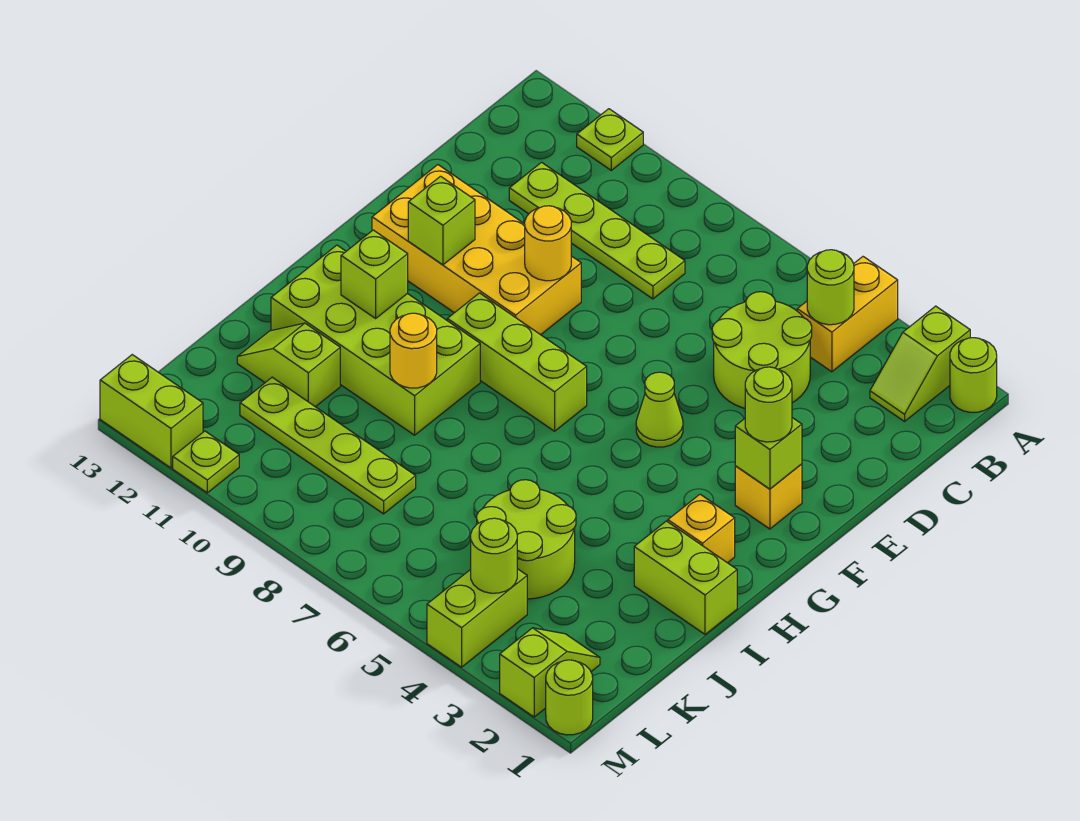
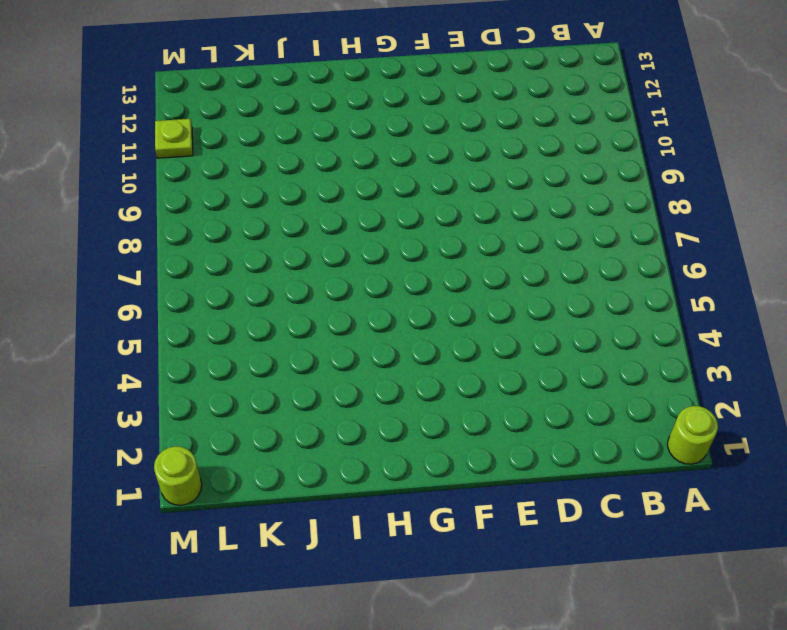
none -> lime 1x2 slope [870,306,970,422]
none -> yellow 1x2 brick [797,257,898,372]
none -> lime 1x1 plate [577,109,643,170]

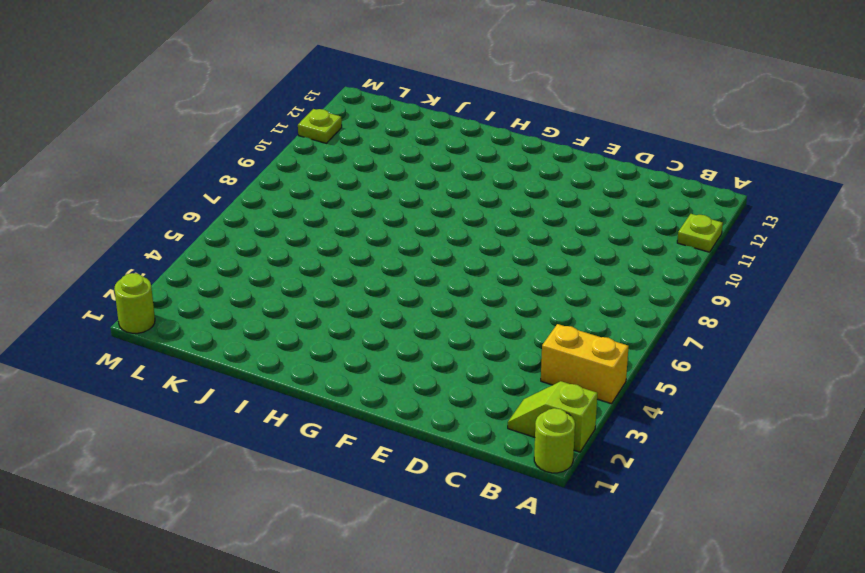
none -> lime 2x2 round brick [712,292,812,408]
none -> lime 1x4 plate [509,162,685,299]
none -> yellow 2x4 brick [372,165,581,335]

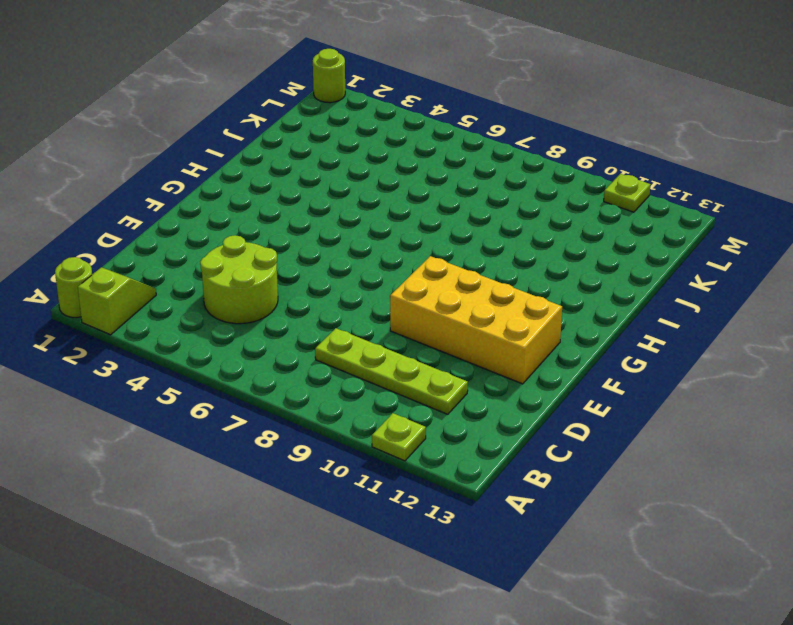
none -> yellow 1x2 brick [797,257,898,372]
none -> yellow 1x1 brick [735,464,802,529]
none -> lime 1x1 cone [636,372,683,447]

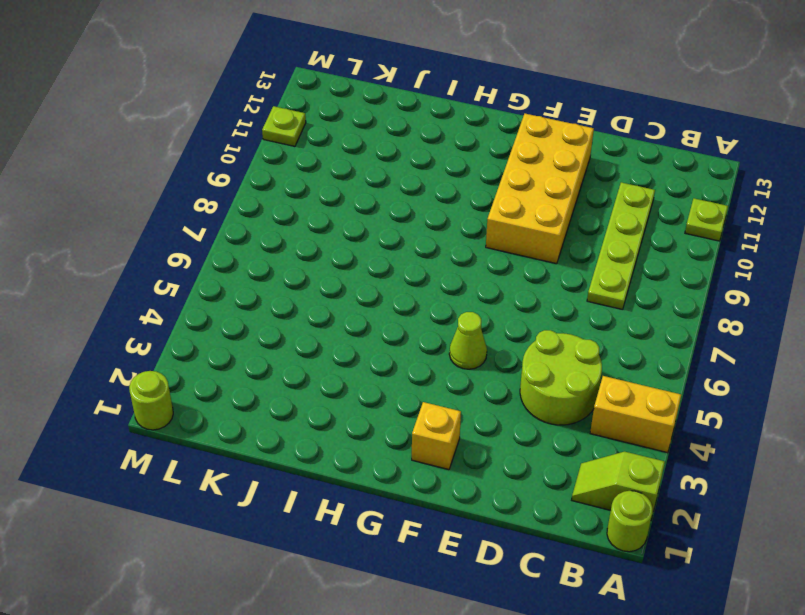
none -> lime 1x3 brick [447,293,587,431]
none -> yellow 1x1 brick [668,494,735,563]
none -> lime 2x4 brick [271,245,480,435]

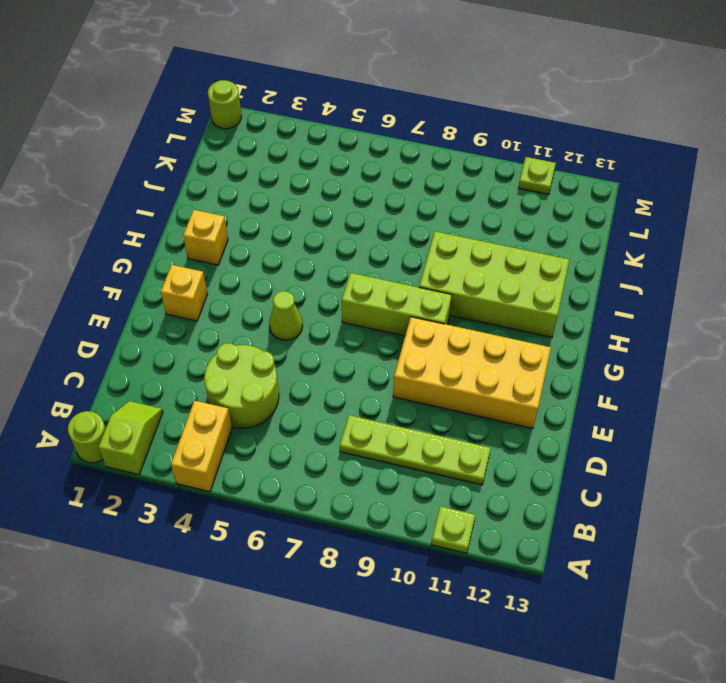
none -> lime 1x2 brick [634,521,737,634]
none -> lime 2x2 round brick [477,480,576,599]
none -> lime 1x2 slope [237,323,340,407]

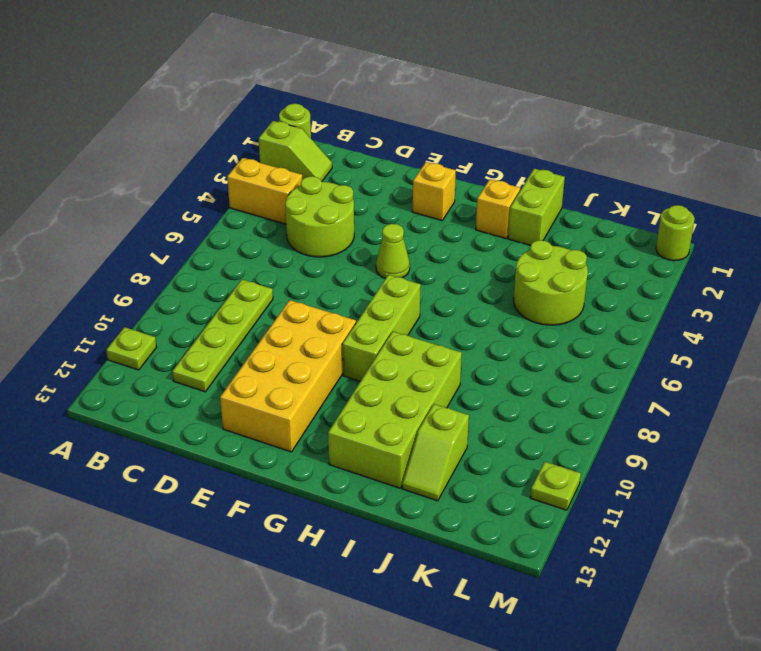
none -> lime 1x4 plate [240,377,416,514]
none -> lime 1x2 slope [500,628,600,717]
none -> lime 1x2 brick [427,569,527,667]

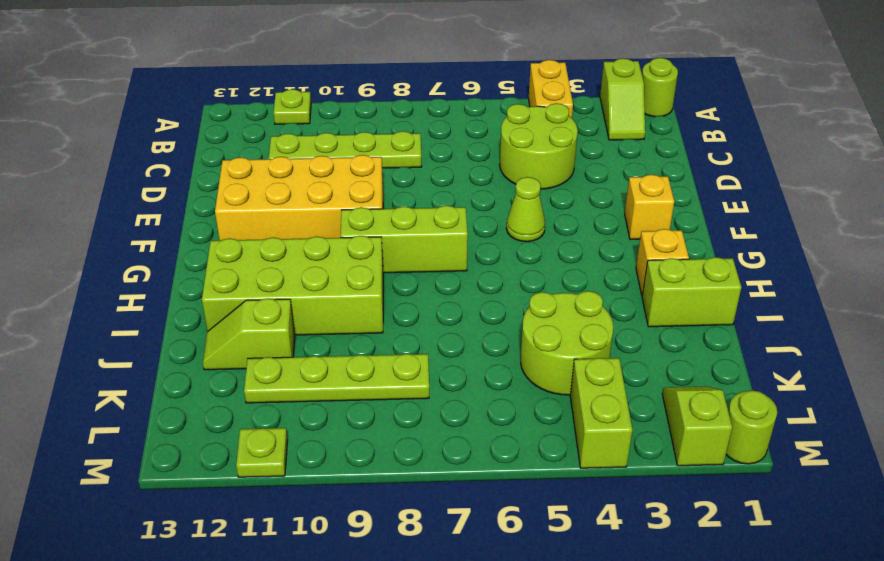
none -> lime 1x2 brick [100,355,203,468]
none -> lime 1x1 round brick [807,250,854,325]
none -> yellow 1x1 round brick [525,206,571,281]

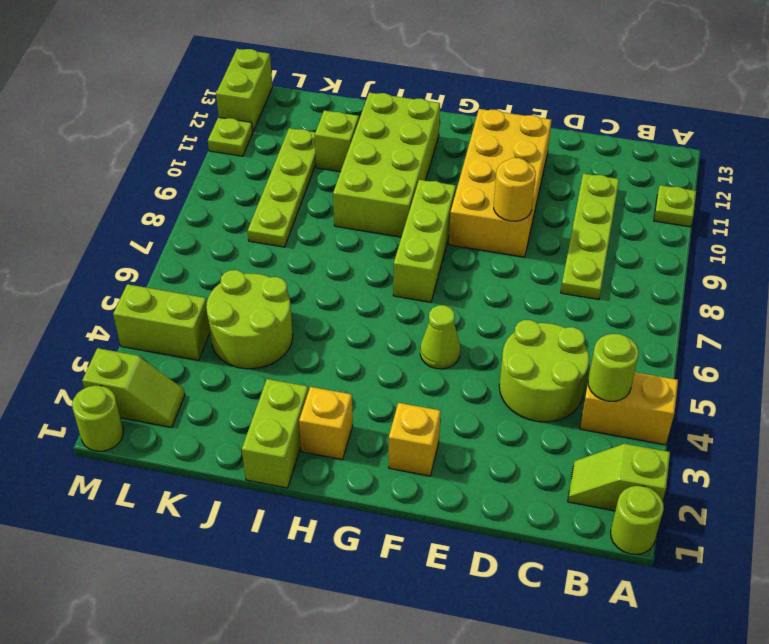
none -> lime 1x1 brick [735,418,802,489]
none -> lime 1x1 brick [408,176,475,265]
none -> lime 1x1 brick [341,230,408,318]

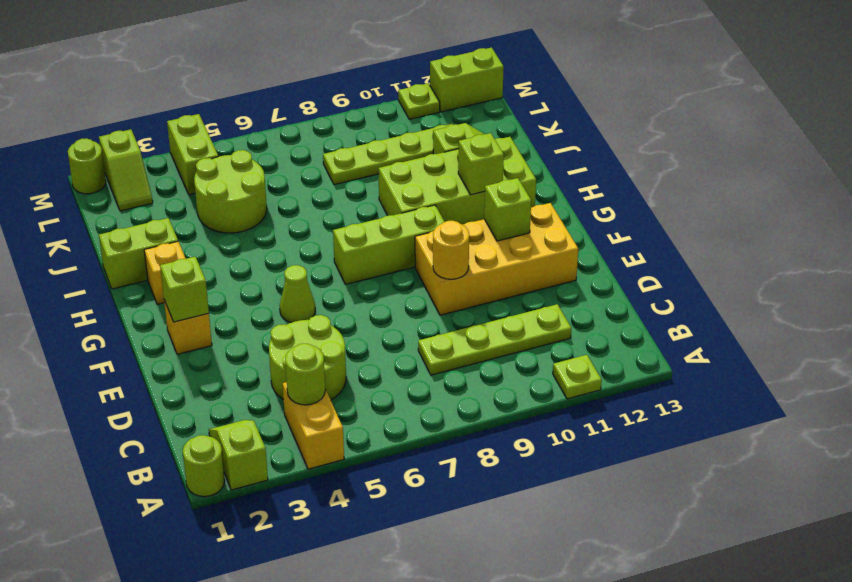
none -> yellow 1x1 round brick [390,313,437,388]
none -> lime 1x1 round brick [471,518,517,593]
none -> lime 1x1 round brick [745,367,792,442]

